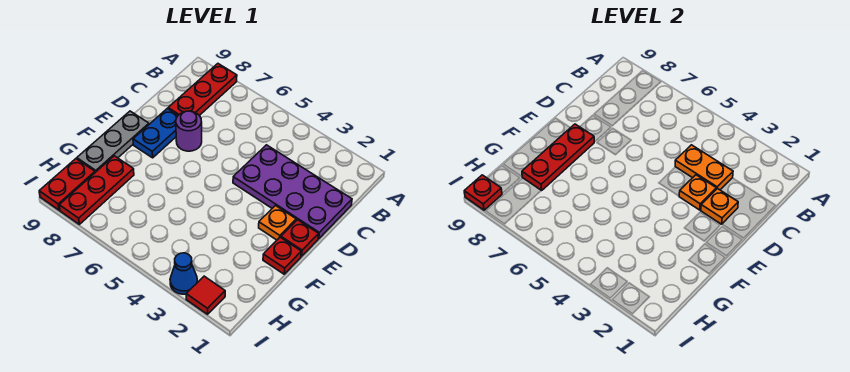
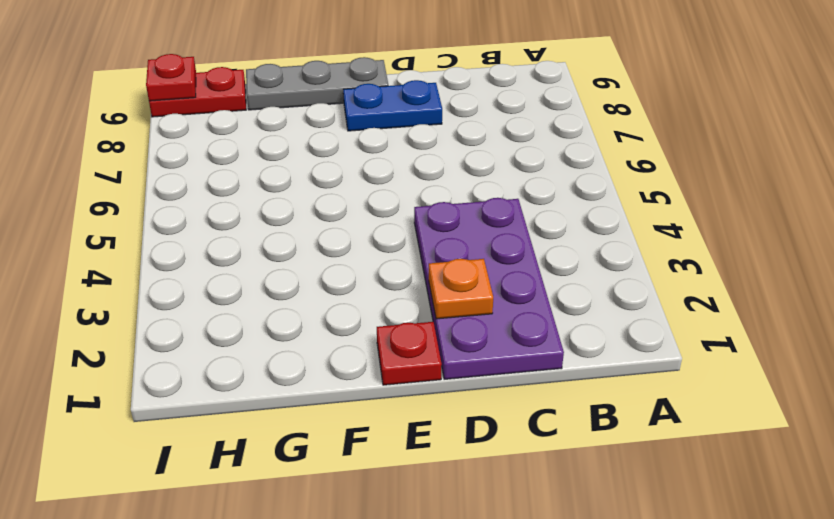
none -> red 1x3 plate [168,64,237,116]
none -> purple 1x1 round brick [176,111,202,151]
none -> orange 1x1 plate [259,206,296,240]

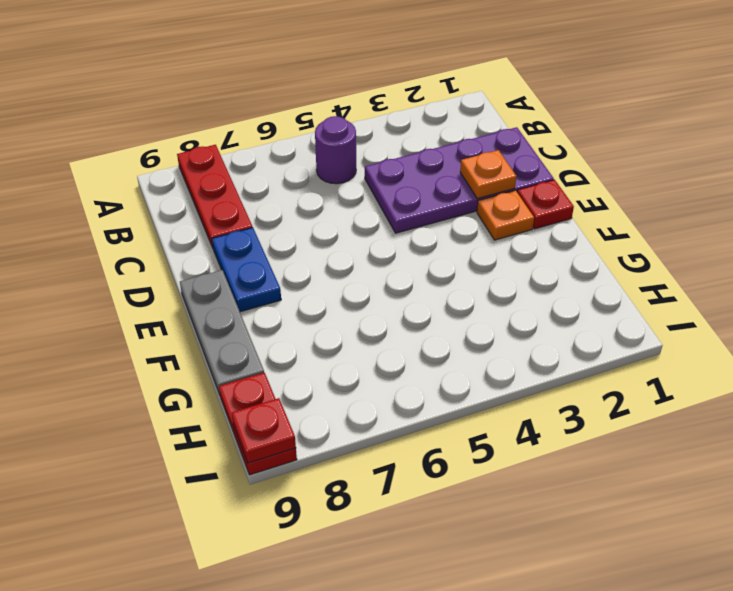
purple 1x1 round brick [315,116,356,184] -> purple 1x1 round brick moved to [176,111,202,151]
none -> red 1x1 plate [263,237,301,274]
none -> red 1x3 plate [59,156,134,224]
none -> red 1x1 tile [186,276,225,314]

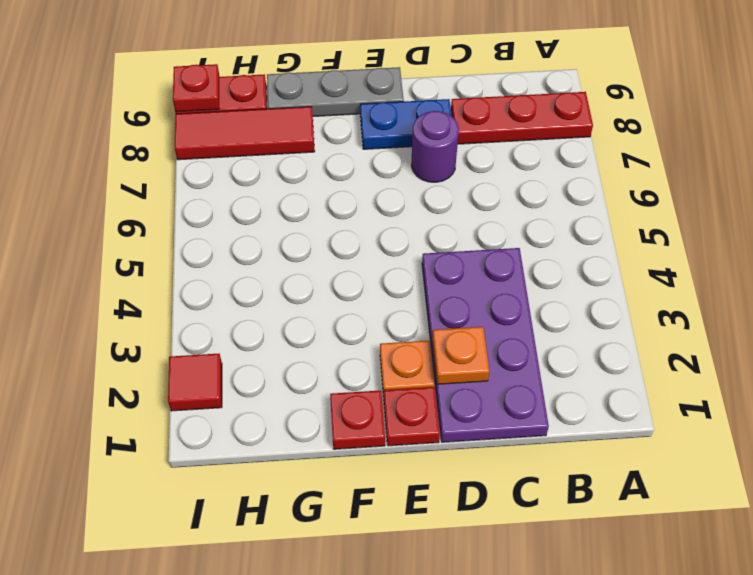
red 1x3 tile [175,107,315,160] -> red 1x3 plate [59,156,134,224]
none -> blue 1x1 cone [170,253,197,294]
none -> orange 1x2 plate [675,145,733,190]
none -> orange 1x1 plate [679,175,716,210]

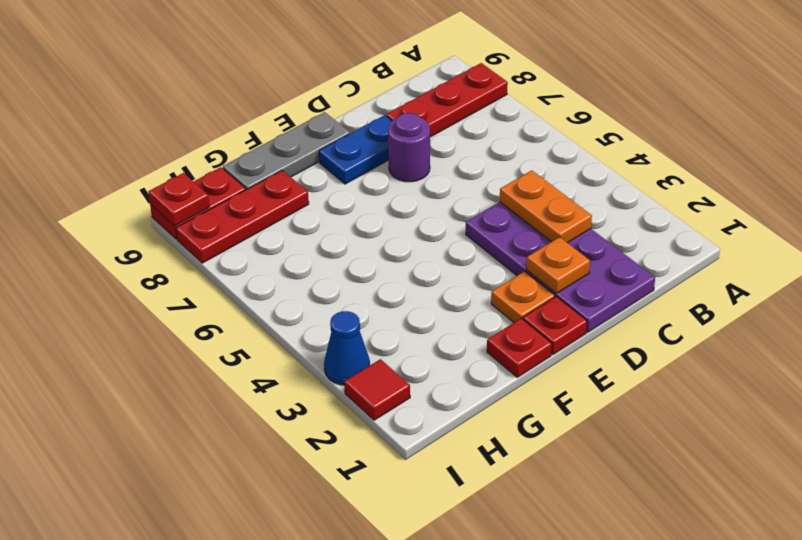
none -> orange 1x1 plate [679,175,716,210]
none -> red 1x3 plate [522,124,594,191]

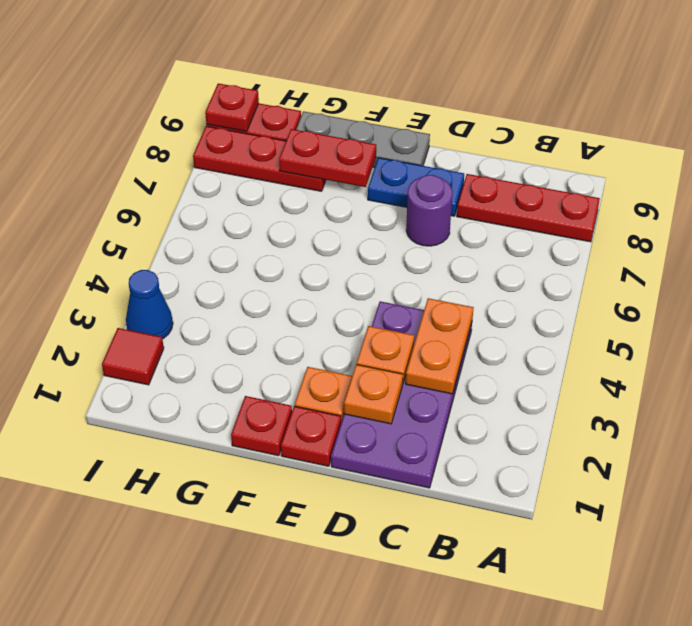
red 1x2 plate [279,129,376,187] -> red 1x3 plate [522,124,594,191]

